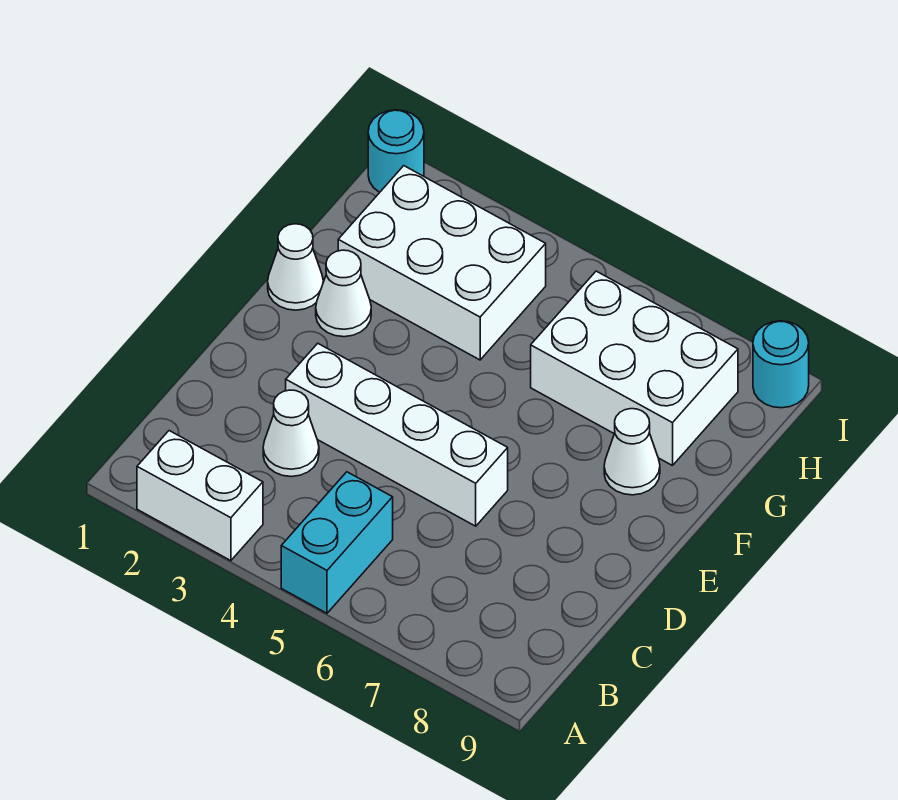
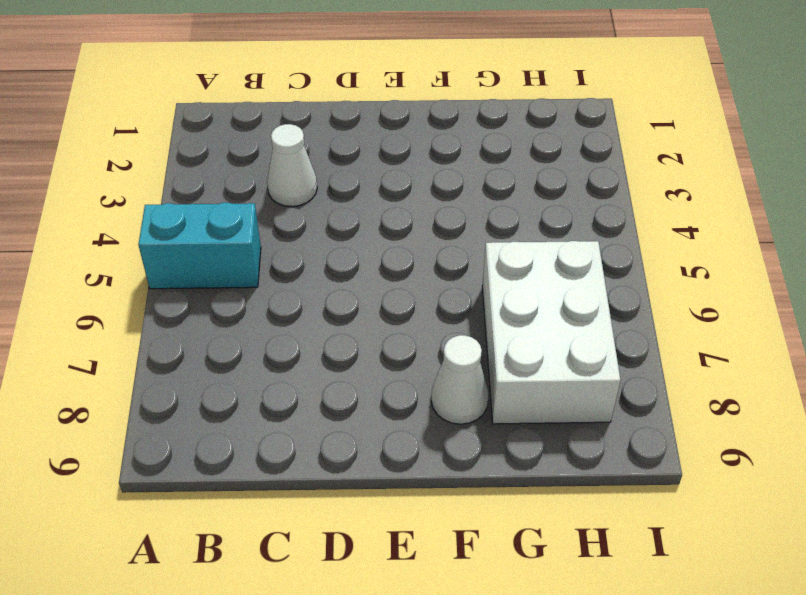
none -> white 1x2 brick [137,431,263,561]
none -> white 1x4 brick [286,343,508,526]

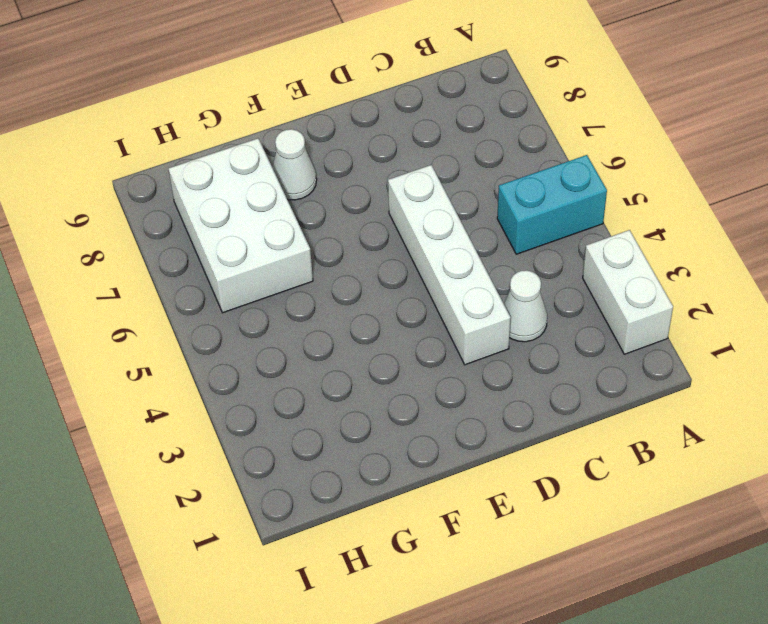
none -> white 1x1 cone [268,224,323,310]
none -> white 1x1 cone [316,250,371,337]

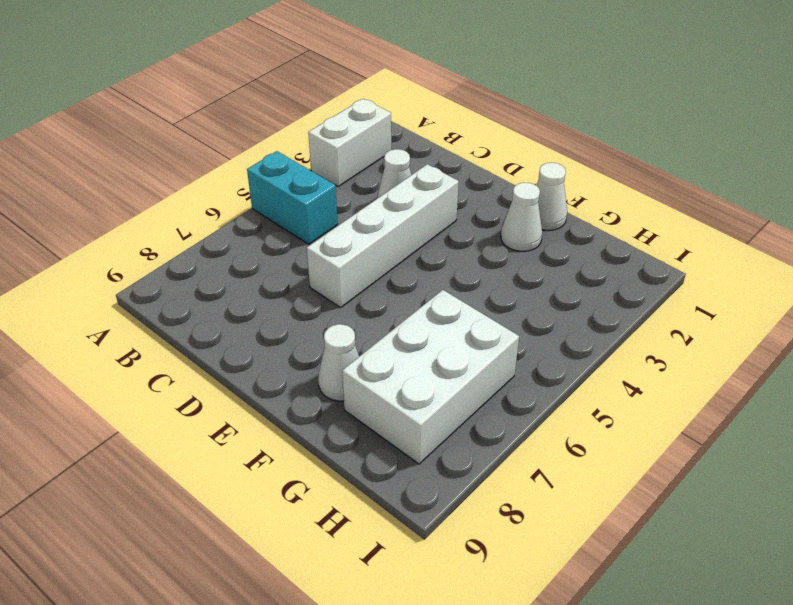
none -> white 2x3 brick [338,166,546,360]
none -> cyan 1x1 round brick [368,110,424,192]

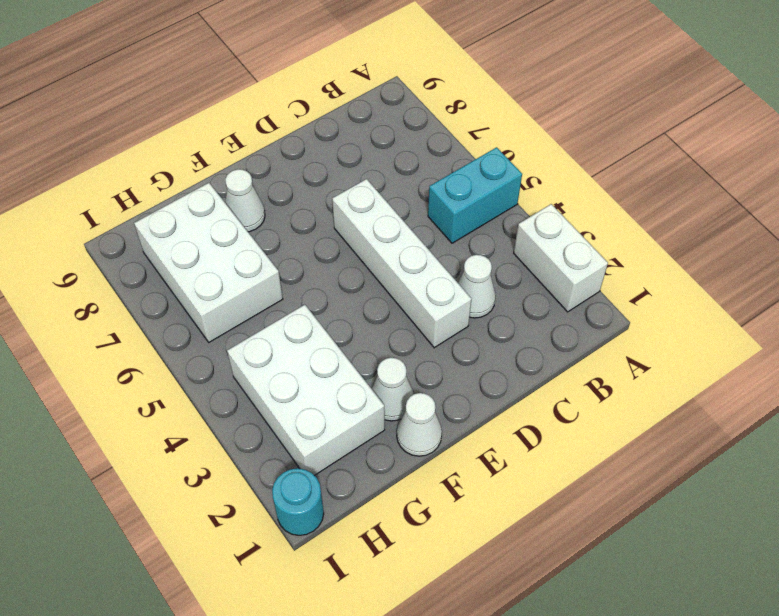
none -> cyan 1x1 round brick [753,321,809,408]

